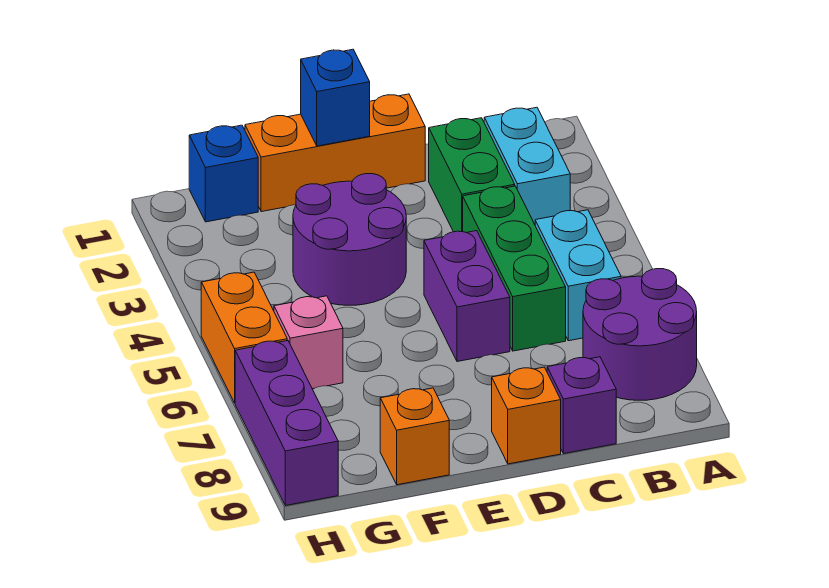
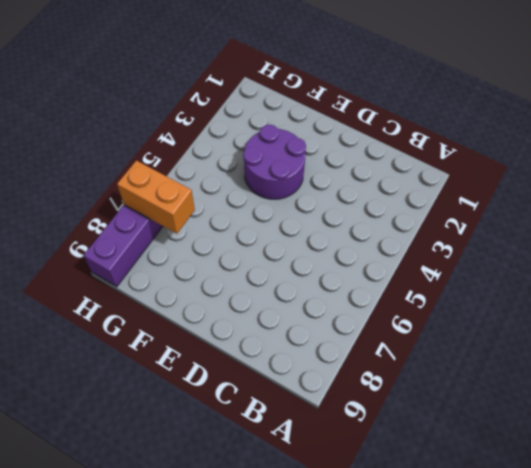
orange 1x2 brick [117,160,195,234] -> orange 1x2 brick turned to [201,272,287,403]
none -> purple 2x2 round brick [583,269,697,400]
none -> cyan 1x2 brick [484,107,570,224]
none -> cyan 1x2 brick [535,210,621,341]

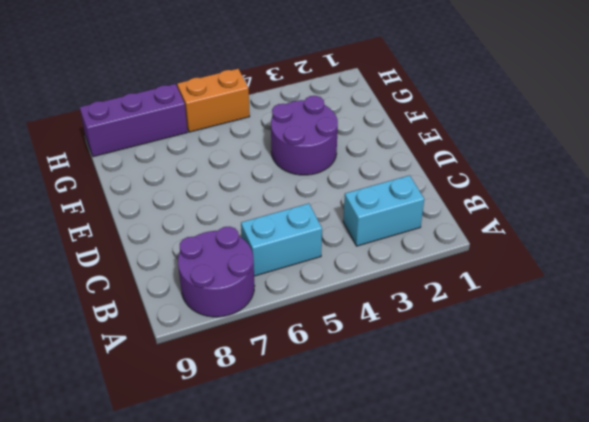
none -> green 1x2 brick [429,118,515,232]
none -> green 1x3 brick [463,186,566,351]
none -> purple 1x1 brick [547,357,616,454]

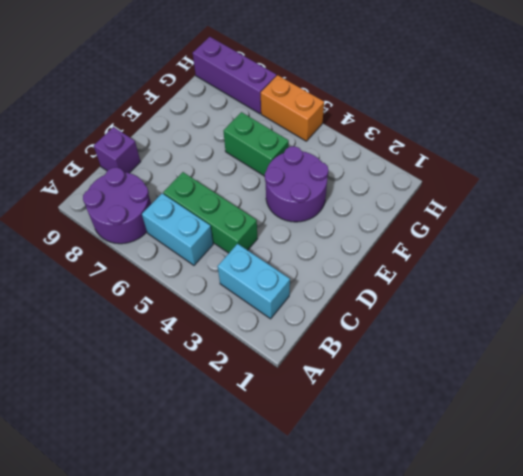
green 1x2 brick [224,112,289,176] -> green 1x2 brick moved to [429,118,515,232]
none -> orange 1x3 brick [245,94,425,212]
none -> purple 1x2 brick [424,231,510,362]
none -> orange 1x1 brick [492,367,561,464]

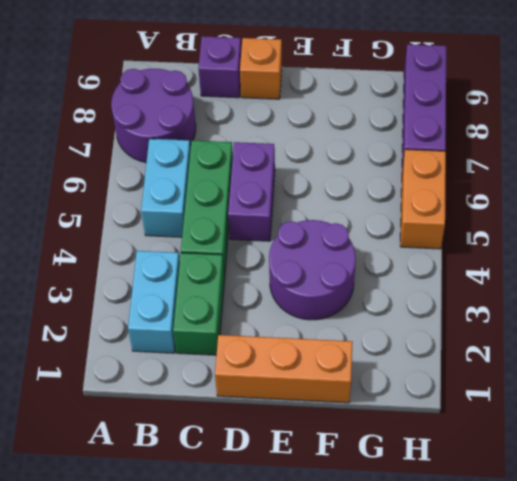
none -> orange 1x1 brick [380,388,449,485]
none -> blue 1x1 brick [189,125,258,222]
none -> pink 1x1 brick [274,296,343,389]

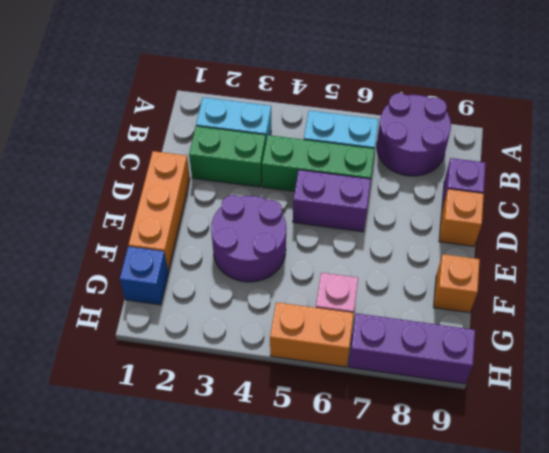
none -> blue 1x1 brick [301,49,370,146]

